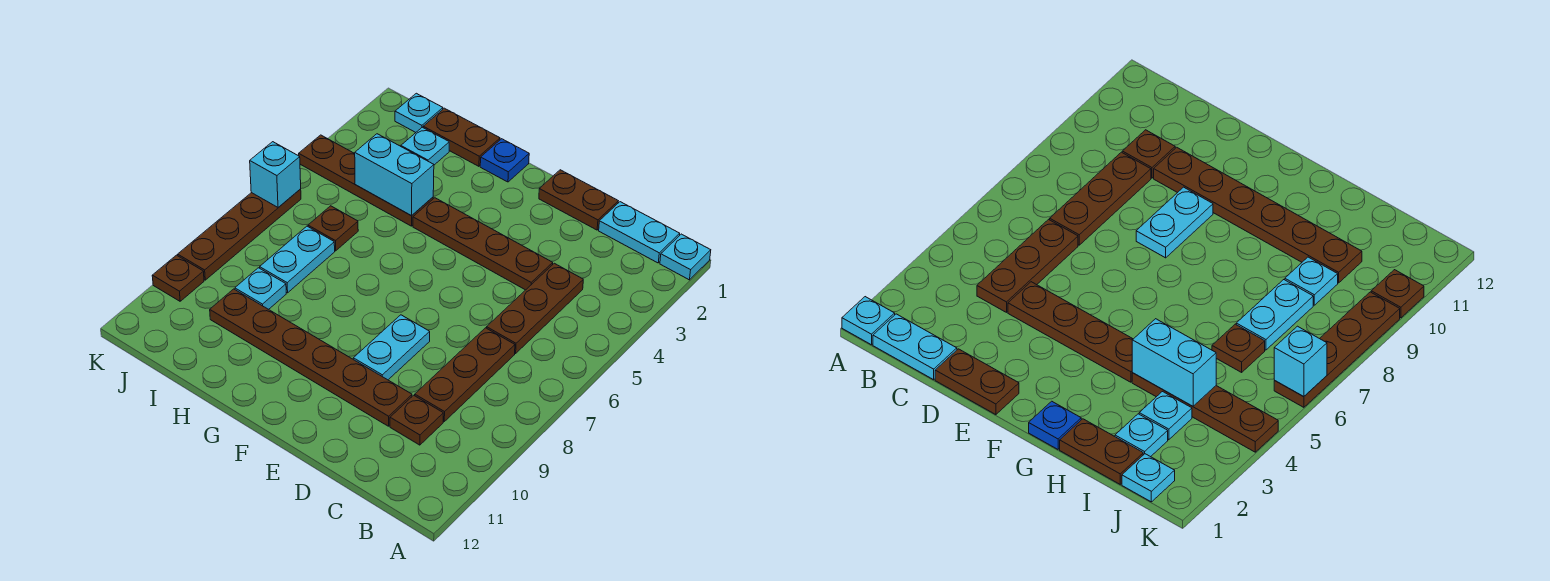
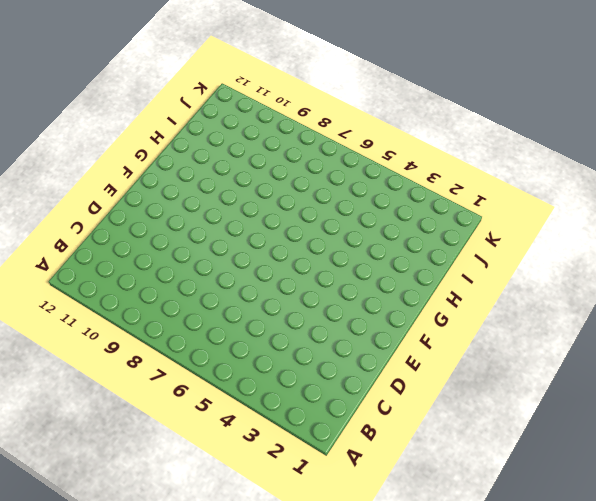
none -> cyan 1x1 plate [660,234,711,280]
none -> cyan 1x2 plate [599,202,680,263]
none -> brown 1x3 plate [487,263,583,353]

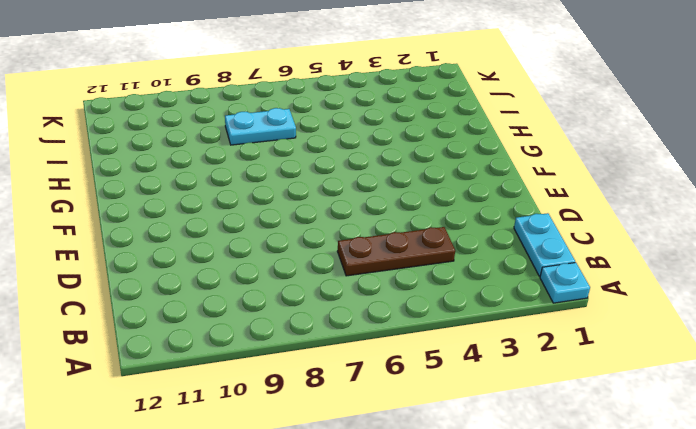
none -> brown 1x3 plate [415,328,515,421]
none -> brown 1x1 plate [390,395,443,445]
none -> brown 1x2 plate [539,170,618,230]

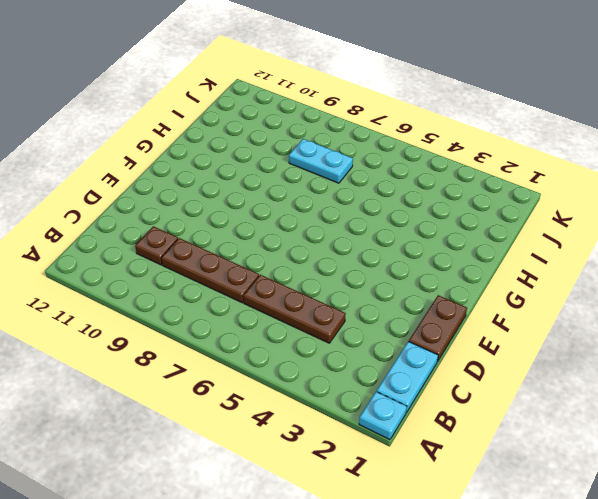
none -> brown 1x4 plate [413,198,553,290]
none -> brown 1x6 plate [210,289,412,426]
none -> cyan 1x2 plate [353,315,430,380]

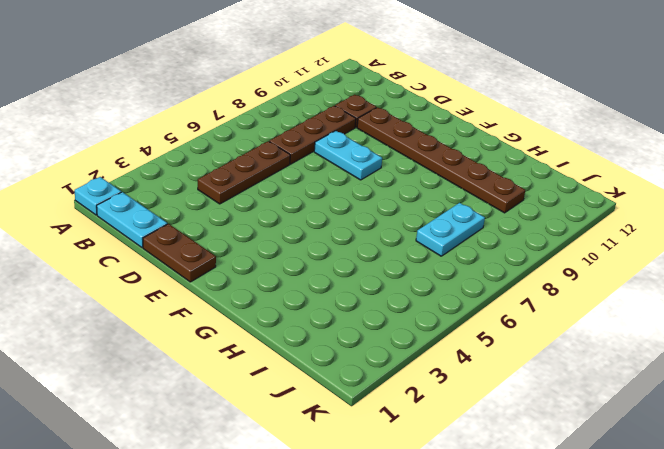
cyan 1x2 plate [314,131,382,180] -> cyan 1x2 plate turned to [353,315,430,380]
none -> brown 1x4 plate [413,198,553,290]
none -> blue 1x1 plate [480,139,529,182]
none -> brown 1x2 plate [423,108,500,166]

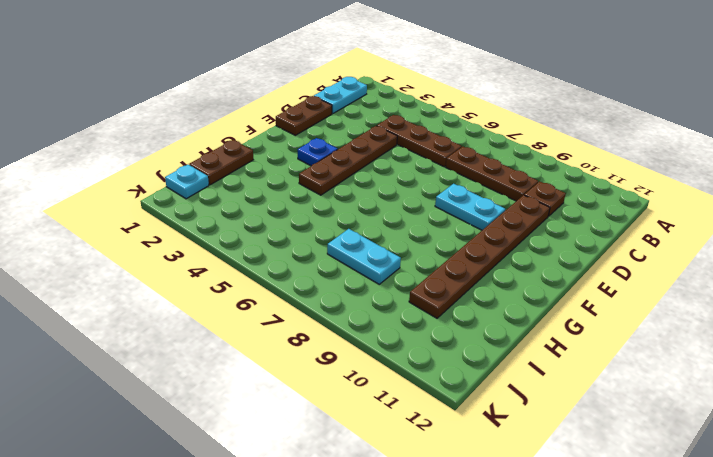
blue 1x1 plate [298,138,338,166] -> blue 1x1 plate moved to [480,139,529,182]
none -> cyan 1x1 plate [660,234,711,280]
none -> brown 1x4 plate [299,135,433,226]
none -> cyan 1x1 plate [401,127,449,165]

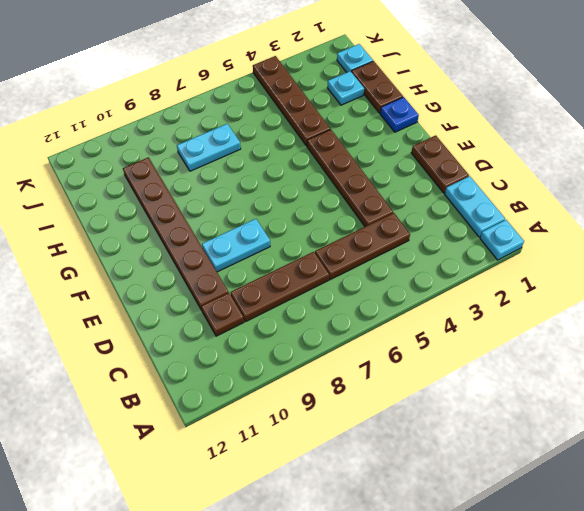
none -> cyan 1x1 plate [1139,392,1192,440]
none -> brown 1x1 plate [308,206,358,251]
none -> cyan 1x1 plate [235,268,286,309]

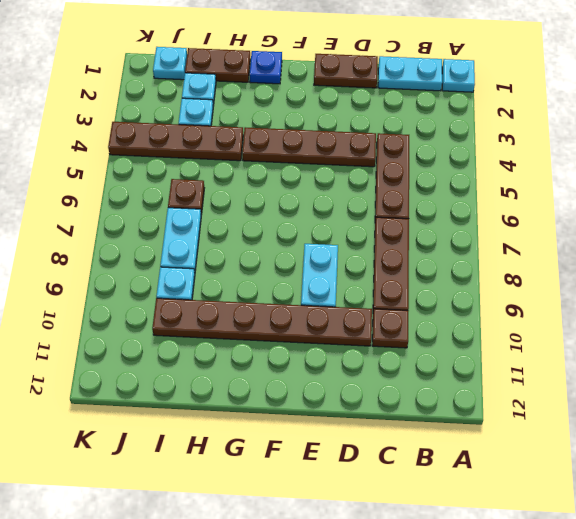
none -> brown 1x4 plate [178,189,301,280]
none -> brown 1x1 plate [152,255,204,301]
none -> cyan 1x2 brick [355,134,434,216]

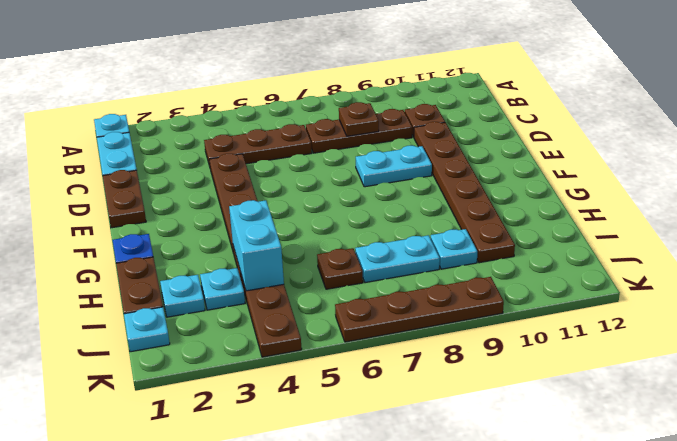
brown 1x1 plate [339,102,379,136] -> brown 1x1 plate moved to [152,255,204,301]
none -> cyan 1x1 brick [250,142,301,207]

